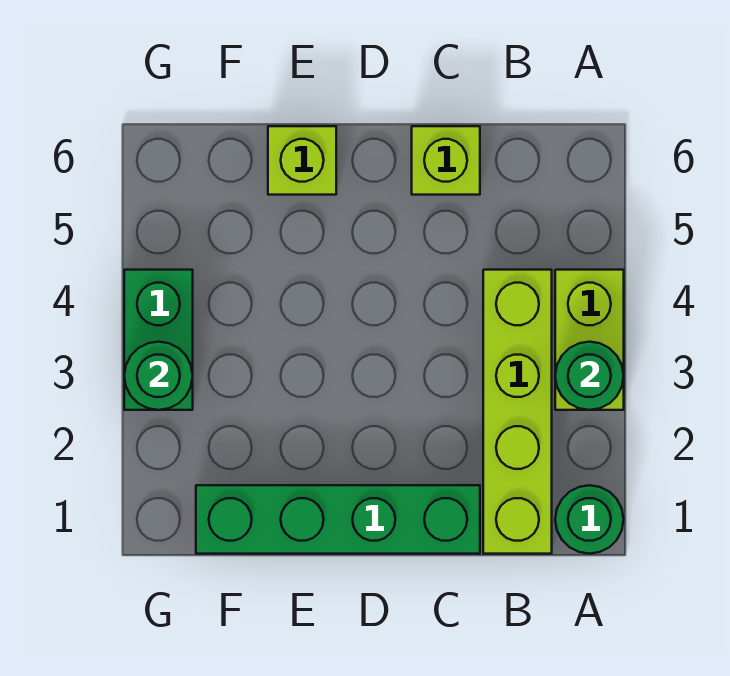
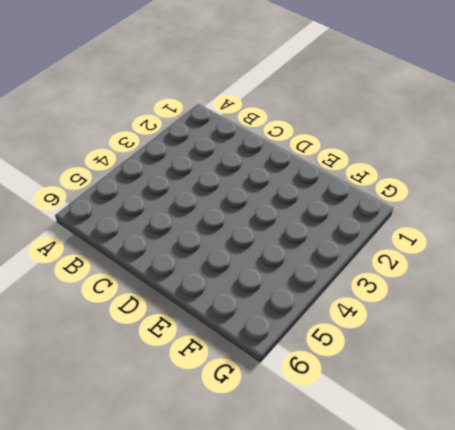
none -> green 1x1 round brick [555,485,624,554]
none -> lime 1x2 brick [555,270,624,410]

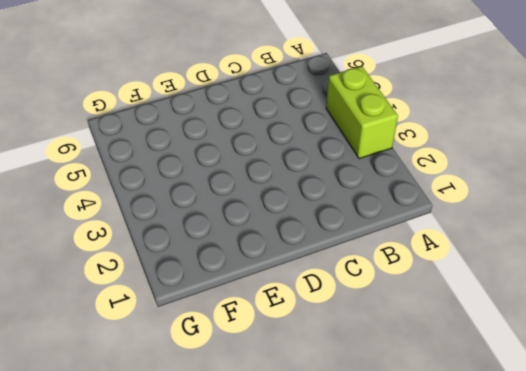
none -> green 1x1 round brick [555,485,624,554]
none -> lime 1x4 brick [483,270,552,554]

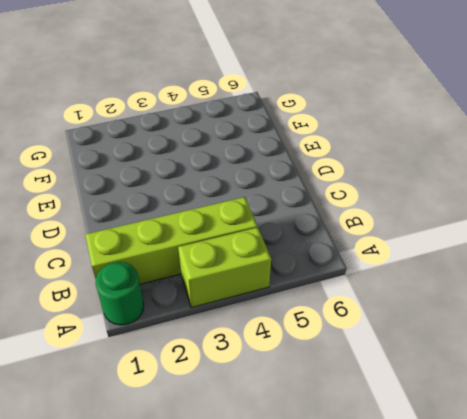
none -> green 1x4 brick [196,485,480,554]
none -> lime 1x1 brick [412,126,480,195]

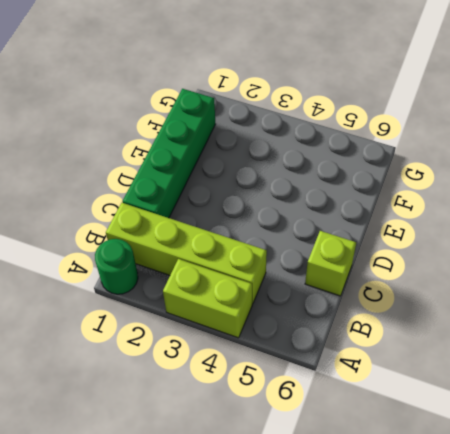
none -> lime 1x1 brick [268,126,336,195]
none -> green 1x2 brick [124,270,193,410]

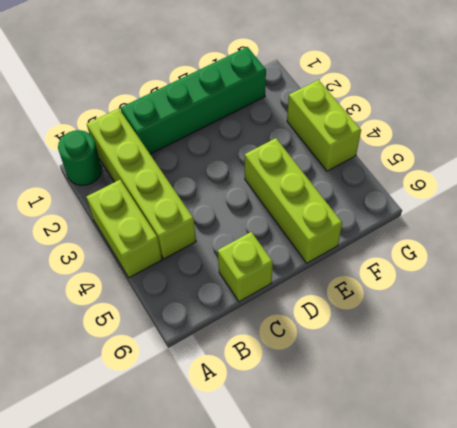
lime 1x3 brick [245,138,342,263] -> lime 1x1 brick [268,126,336,195]
lime 1x2 brick [287,80,361,171] -> green 1x2 brick [124,270,193,410]
none -> green 1x1 round brick [555,342,624,410]
none -> green 1x1 round brick [124,342,193,410]

